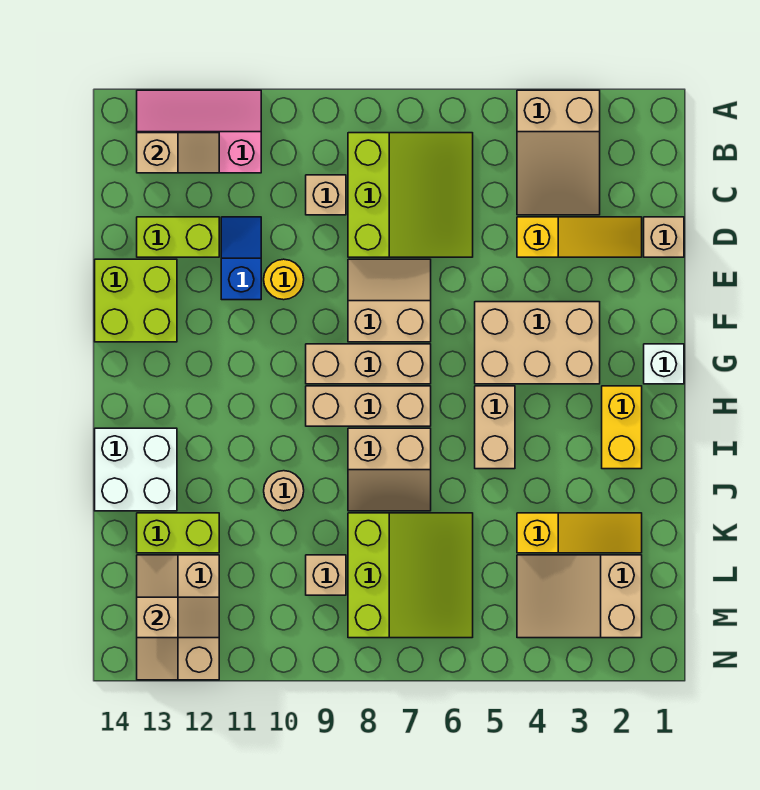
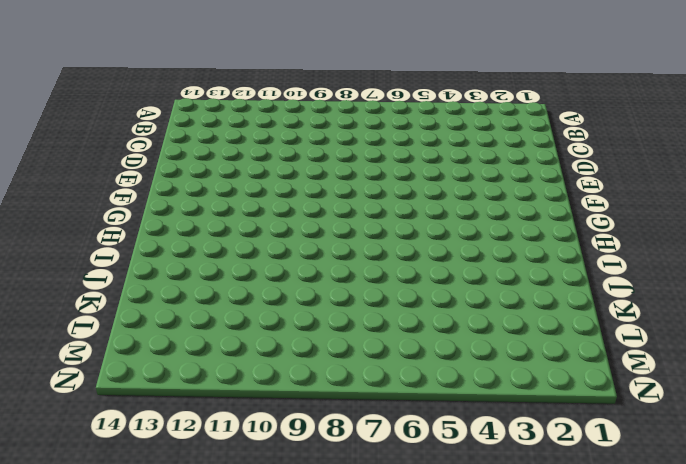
none -> tan 2x3 slope [517,90,600,215]
none -> pink 2x3 slope [137,90,261,173]
none -> lime 3x3 slope [348,133,473,257]

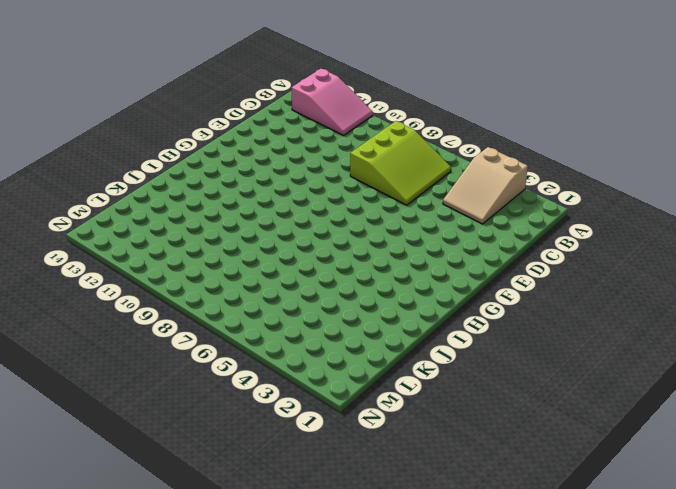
pink 2x3 slope [291,69,373,135] -> pink 2x3 slope turned to [137,90,261,173]
none -> tan 1x1 brick [306,175,346,215]
none -> tan 1x1 brick [644,217,684,257]
none -> yellow 1x3 slope [517,217,642,257]

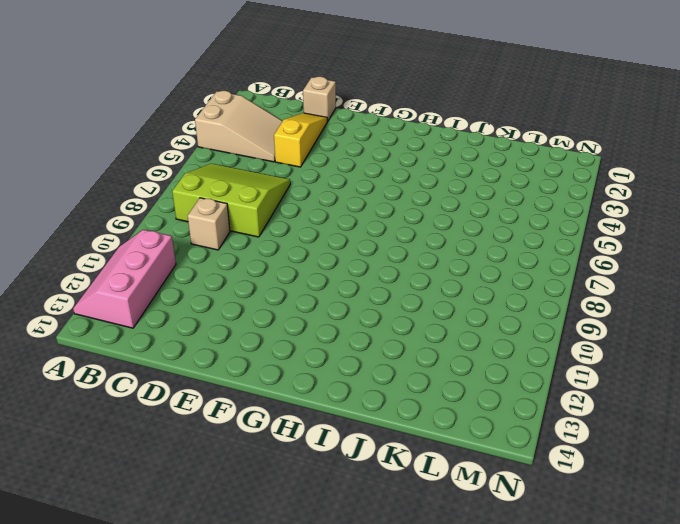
none -> blue 1x2 slope [221,217,261,300]
none -> lime 1x2 brick [137,217,219,257]
none -> tan 2x2 slope [348,259,431,342]

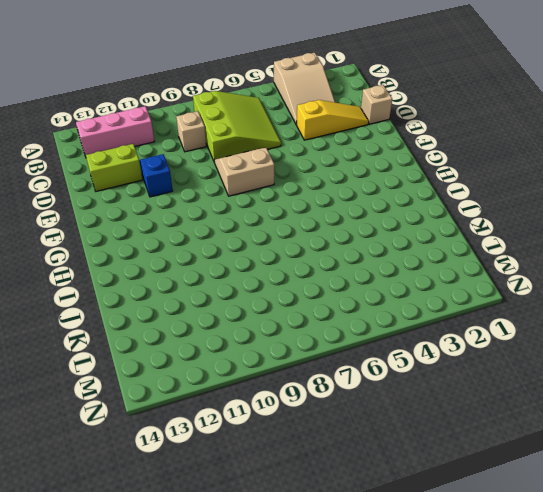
none -> yellow 1x1 round brick [264,259,304,300]
none -> lime 2x2 brick [95,259,177,342]
none -> tan 2x3 brick [475,302,600,384]

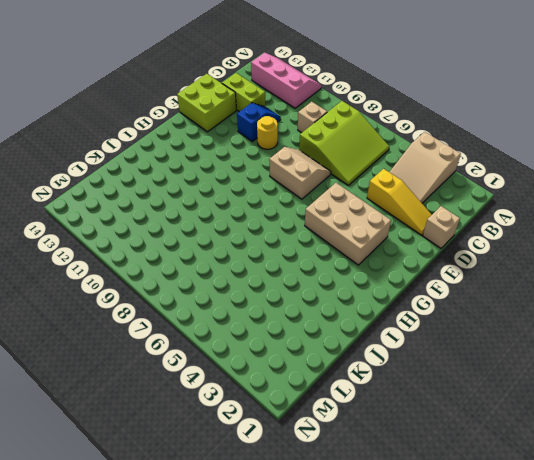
none -> white 1x1 brick [644,344,684,384]
none -> tan 1x3 brick [306,344,431,384]
none -> yellow 1x2 brick [602,386,642,469]

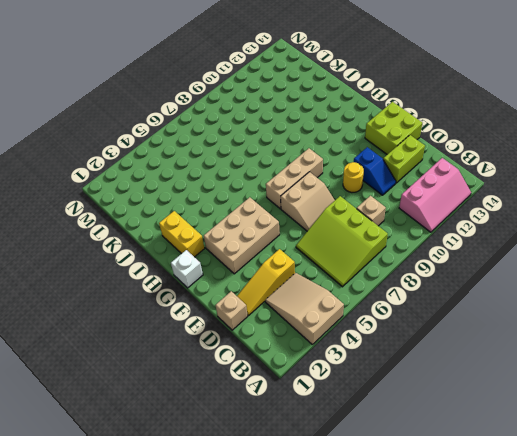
none -> tan 1x2 brick [475,386,515,469]
none -> tan 1x3 brick [306,386,431,426]
none -> tan 2x2 slope [348,428,431,511]

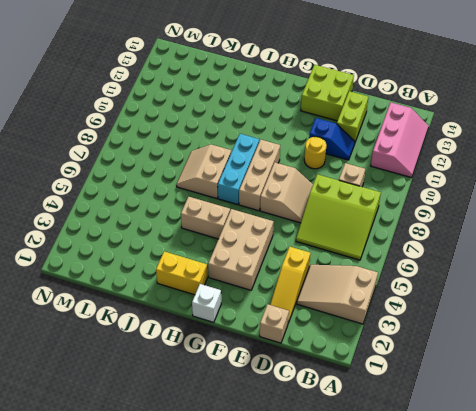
cyan 1x3 brick [218,134,259,205] -> tan 1x3 brick [306,386,431,426]
none -> white 2x2 brick [95,428,177,511]
none -> tan 1x1 round brick [264,471,304,511]
none -> yellow 1x3 slope [517,513,642,553]

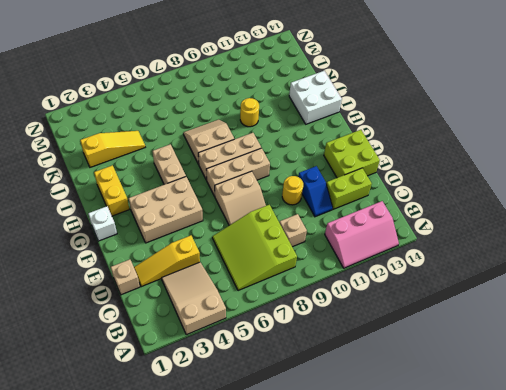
yellow 1x1 round brick [240,98,259,127] -> tan 1x1 round brick [264,471,304,511]
yellow 1x3 slope [80,131,145,167] -> yellow 1x3 slope turned to [517,513,642,553]
none -> lime 3x3 slope [348,513,473,638]
none -> lime 1x2 brick [137,513,219,553]
none -> tan 2x3 slope [517,555,642,638]

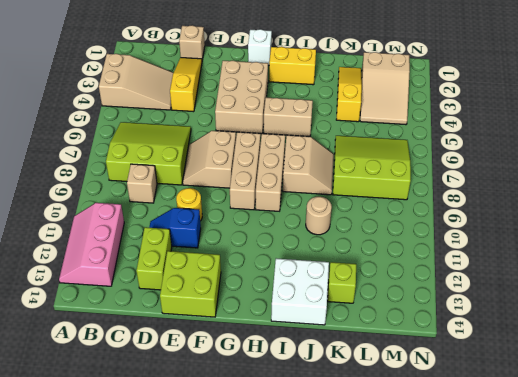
lime 1x1 brick [328,262,356,303] -> lime 1x2 brick [137,513,219,553]
none -> tan 1x1 brick [306,555,346,595]
none -> tan 2x3 slope [137,555,219,680]
none -> tan 1x2 slope [137,133,219,173]

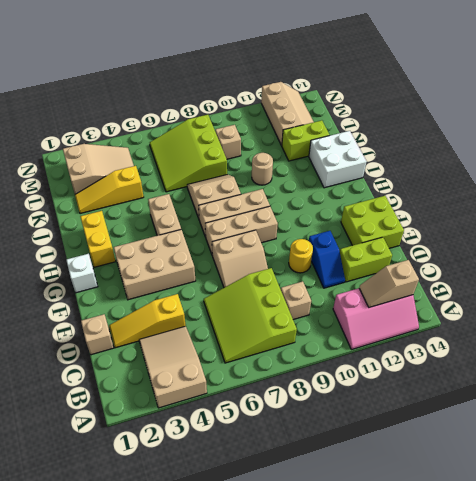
none -> tan 1x2 slope [137,597,219,638]

